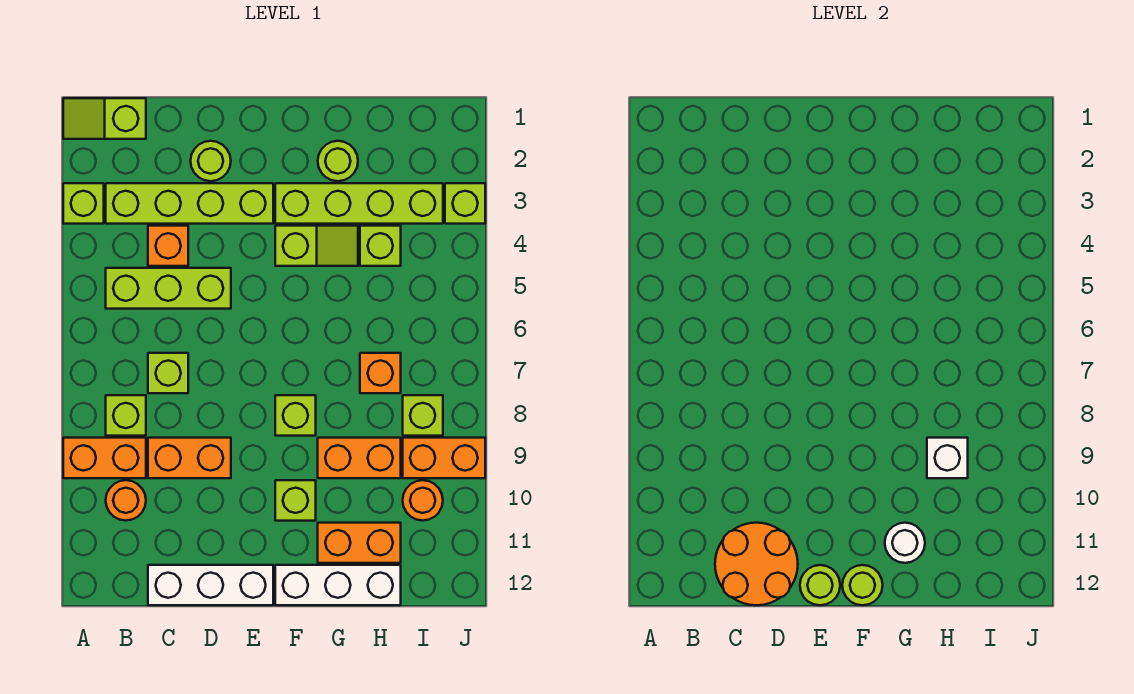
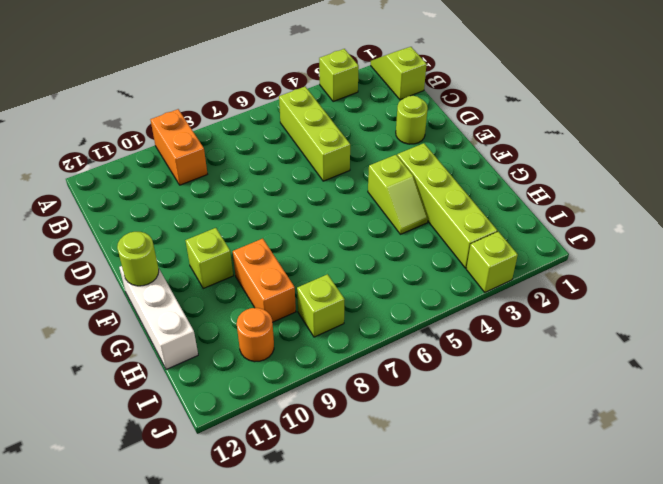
none -> lime 1x4 brick [106,183,273,224]
none -> lime 1x1 brick [106,395,146,436]
none -> orange 1x1 round brick [106,480,146,521]
none -> orange 1x1 brick [148,226,188,266]

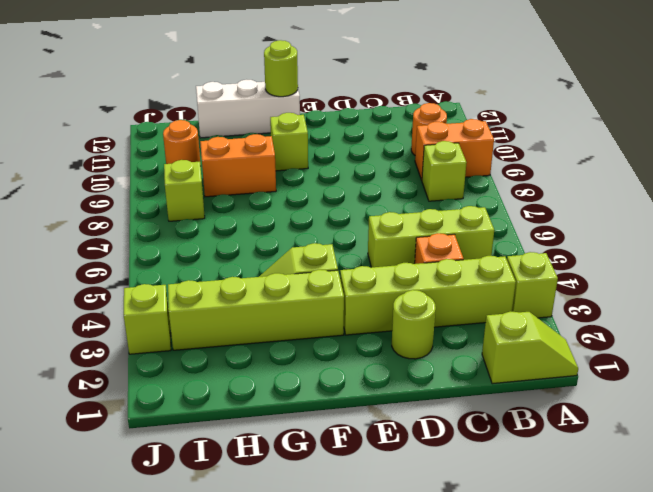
none -> lime 1x1 brick [148,353,188,393]
none -> orange 1x2 brick [148,438,231,478]
none -> white 1x3 brick [148,565,273,605]
none -> lime 1x1 brick [275,395,316,436]

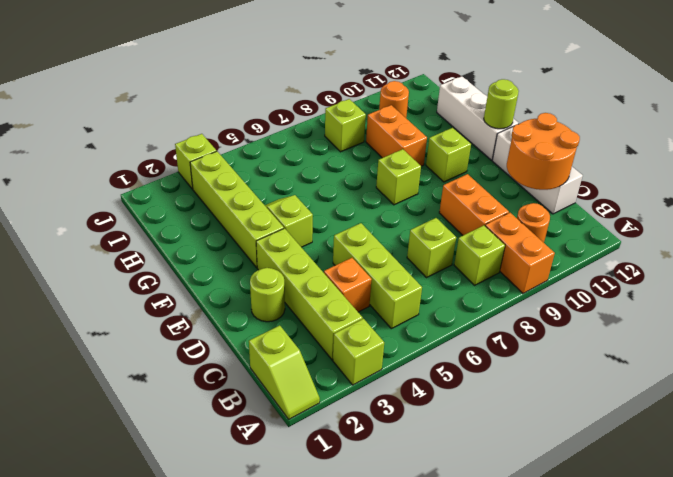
none -> lime 1x1 round brick [318,141,358,181]
none -> orange 1x2 brick [318,523,401,563]
none -> lime 1x1 brick [360,226,401,266]
none -> orange 1x1 brick [360,353,401,393]

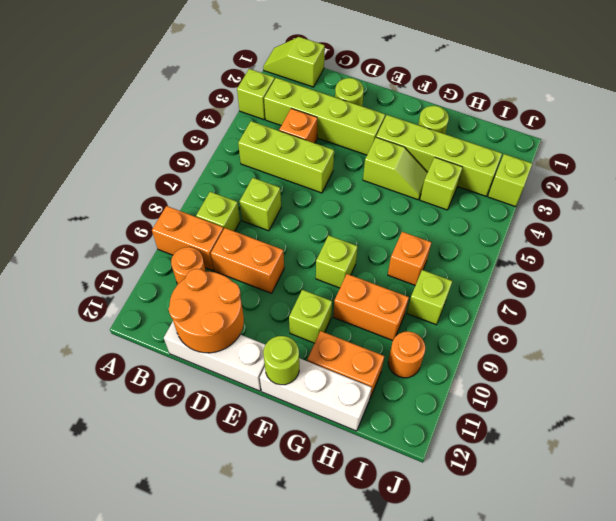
none -> orange 1x2 brick [403,438,485,478]
none -> lime 1x1 round brick [800,565,840,605]
none -> white 1x1 round brick [885,523,925,563]
none -> white 1x1 brick [927,438,968,478]

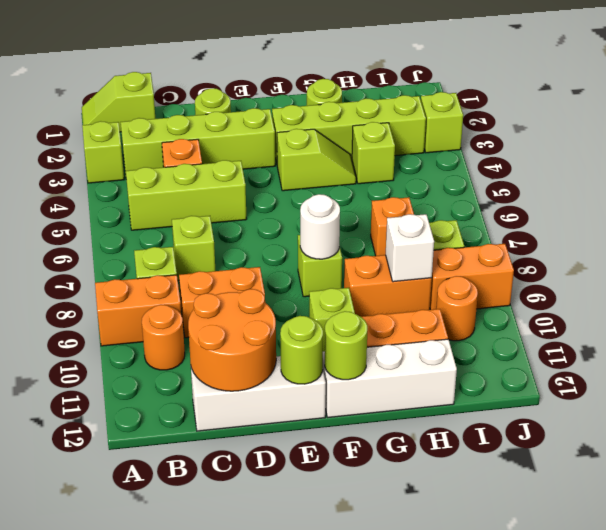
white 1x1 round brick [300,194,340,259] -> white 1x1 round brick moved to [885,523,925,563]

